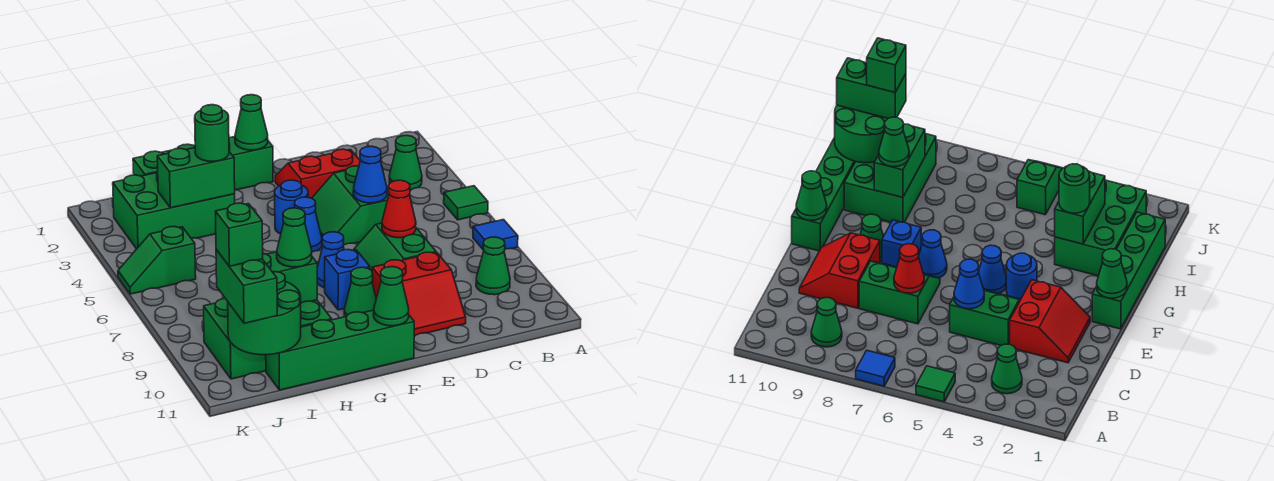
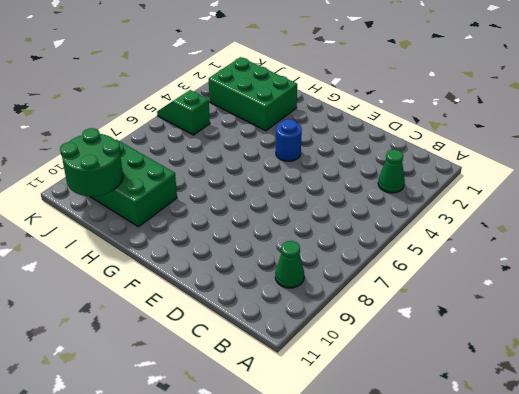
none -> green 1x1 tile [444,186,488,220]
none -> blue 1x1 tile [473,220,518,249]
none -> red 2x2 slope [275,149,360,198]

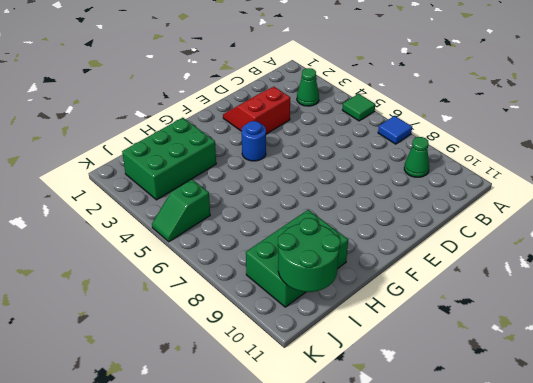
none -> green 2x2 slope [312,166,389,245]
none -> green 2x2 slope [354,223,436,271]
none -> red 2x2 slope [372,252,466,336]

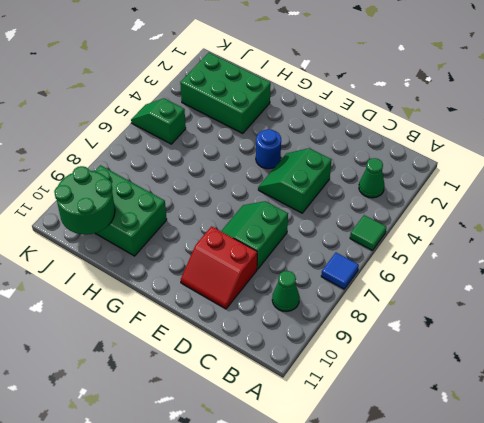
none -> red 2x2 slope [275,149,360,198]
none -> green 1x4 brick [133,137,273,190]
none -> blue 1x1 cone [295,197,322,252]

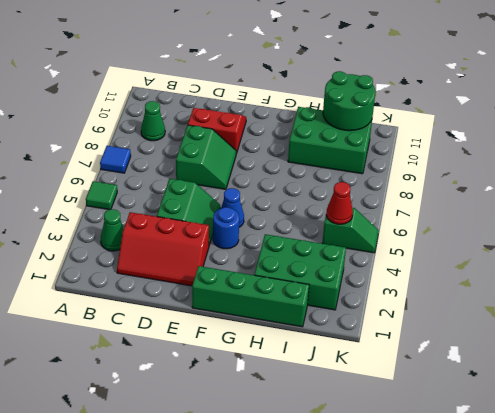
red 2x3 slope [117,212,209,286] -> red 2x2 slope [275,149,360,198]
red 1x1 cone [326,182,353,224] -> red 1x1 cone moved to [382,180,416,238]
none -> blue 1x1 cone [317,232,344,288]
none -> blue 1x1 brick [325,249,370,310]
none -> green 1x1 cone [344,267,376,317]

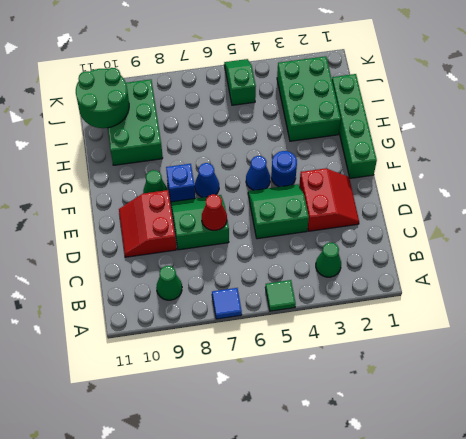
none -> green 1x4 brick [266,310,414,390]
none -> blue 1x1 cone [353,146,387,203]
none -> green 1x1 cone [235,95,268,150]

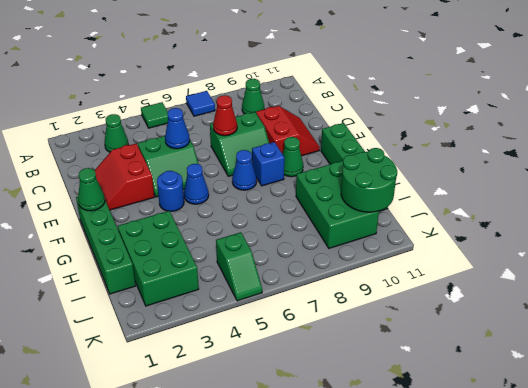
none -> green 1x1 cone [374,267,409,326]
none -> green 1x2 brick [157,148,235,208]
none -> green 1x2 brick [263,252,317,303]

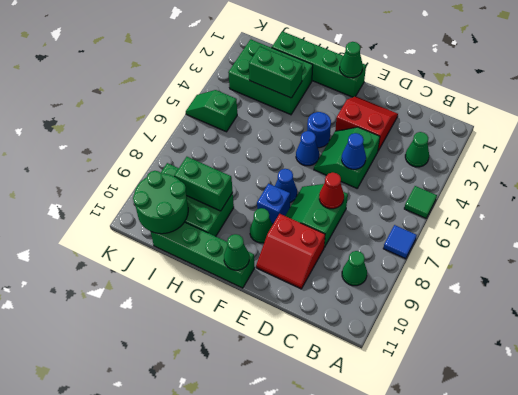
none -> green 1x1 round brick [195,105,229,161]
none -> green 1x1 cone [277,208,312,267]
none -> green 1x2 brick [216,249,277,323]

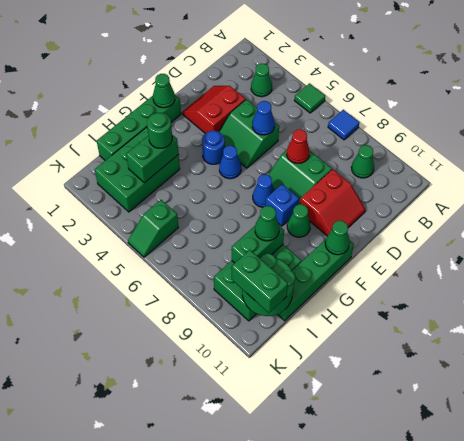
none -> green 1x1 brick [215,203,263,266]

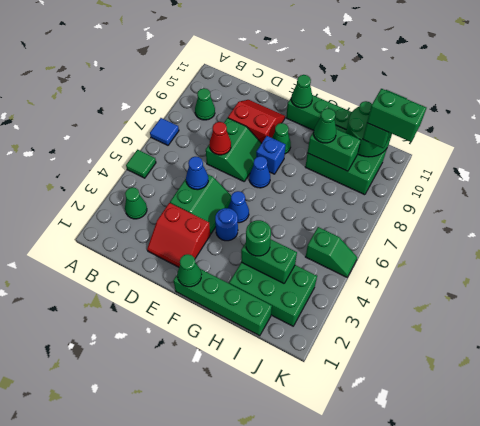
green 1x2 brick [367,89,426,142] -> green 1x1 brick [215,203,263,266]

